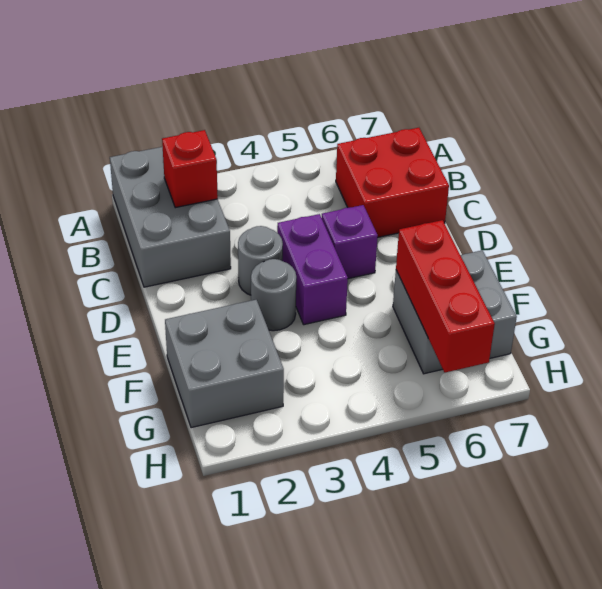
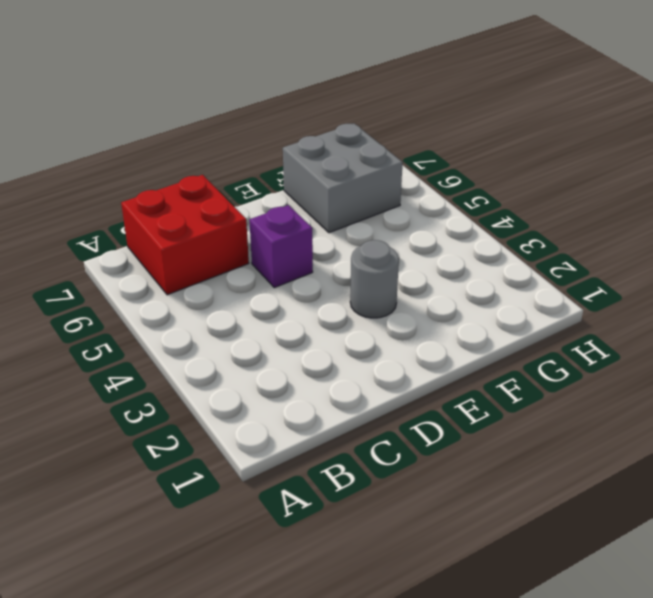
none -> grey 2x3 brick [110,147,231,287]
none -> grey 1x1 round brick [238,226,283,295]

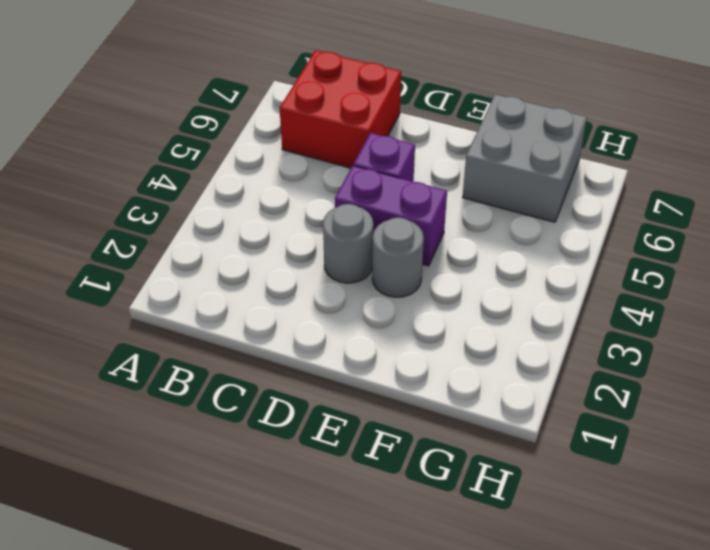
none -> grey 2x3 brick [110,147,231,287]
none -> grey 2x2 brick [165,300,284,428]

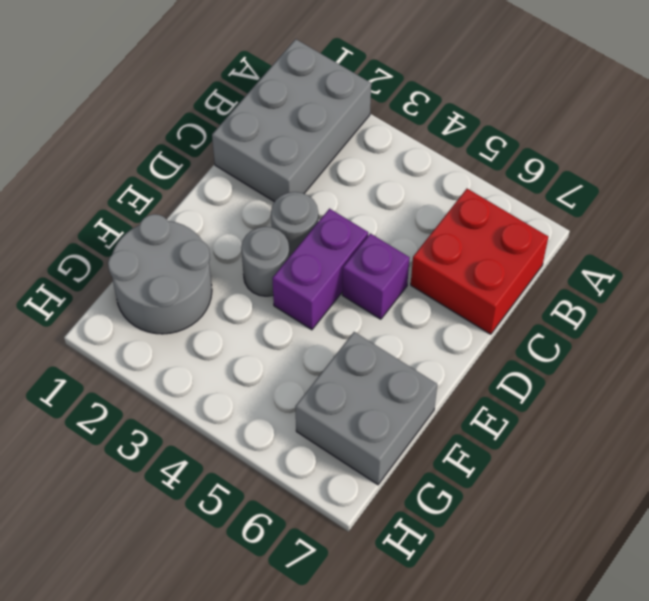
grey 2x2 round brick [108,214,212,334] -> grey 2x2 brick [165,300,284,428]
none -> red 1x1 brick [162,130,218,208]
none -> red 1x3 brick [396,220,495,373]

